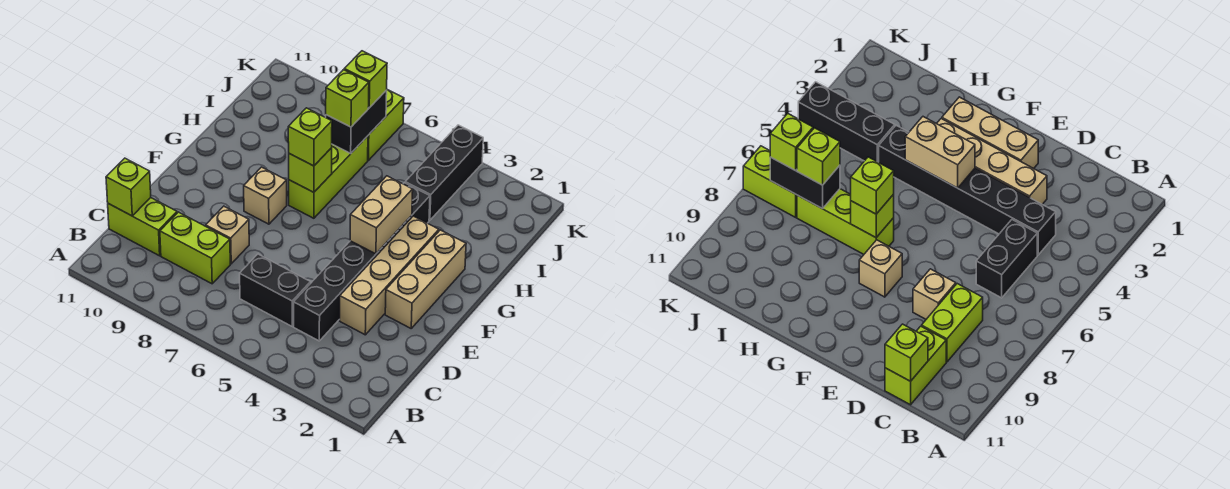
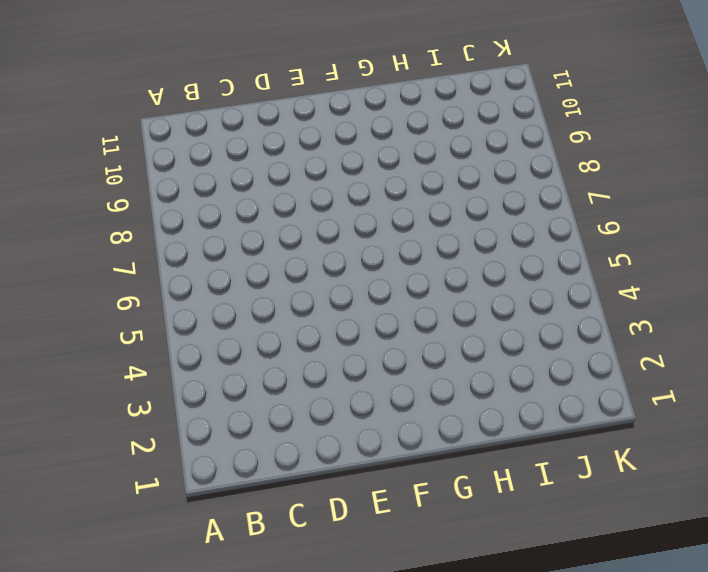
none -> black 1x6 brick [294,183,430,341]
none -> black 1x2 brick [240,254,310,326]
none -> lime 1x2 brick [160,212,230,284]

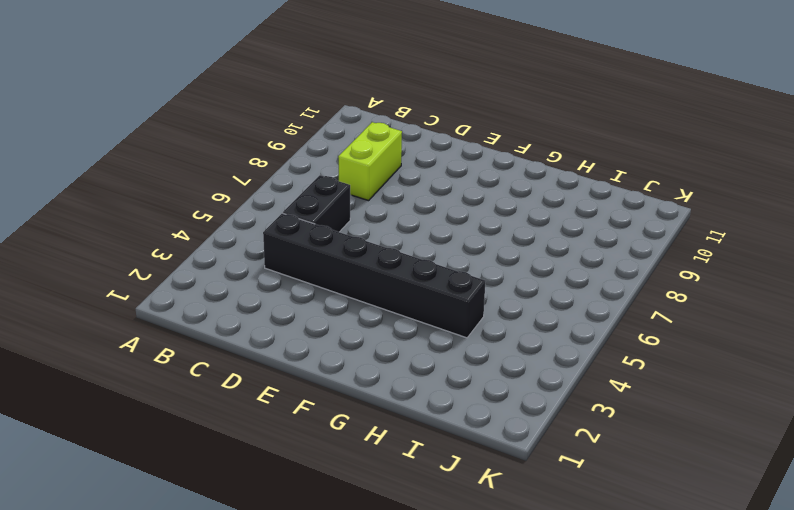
none -> lime 1x2 brick [108,198,177,256]
none -> tan 1x4 brick [340,216,439,335]
none -> tan 1x1 brick [206,206,249,264]

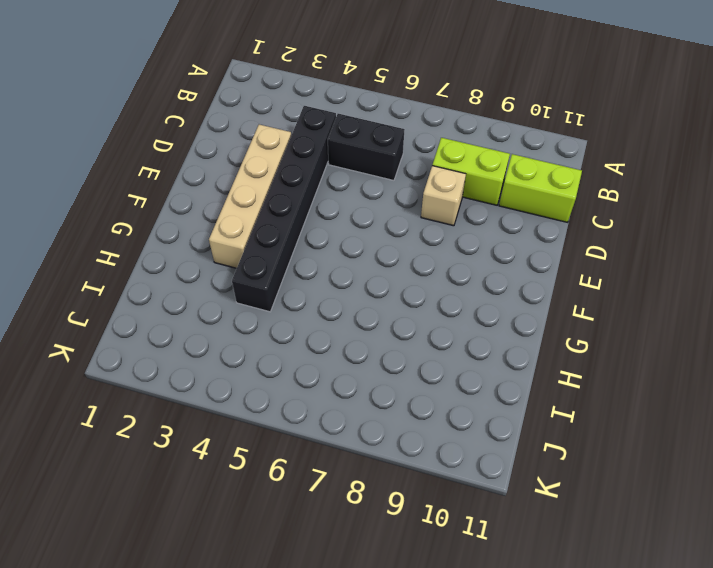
none -> tan 1x3 brick [385,230,466,328]
none -> tan 1x1 brick [244,167,287,224]
none -> lime 1x3 brick [289,136,368,218]

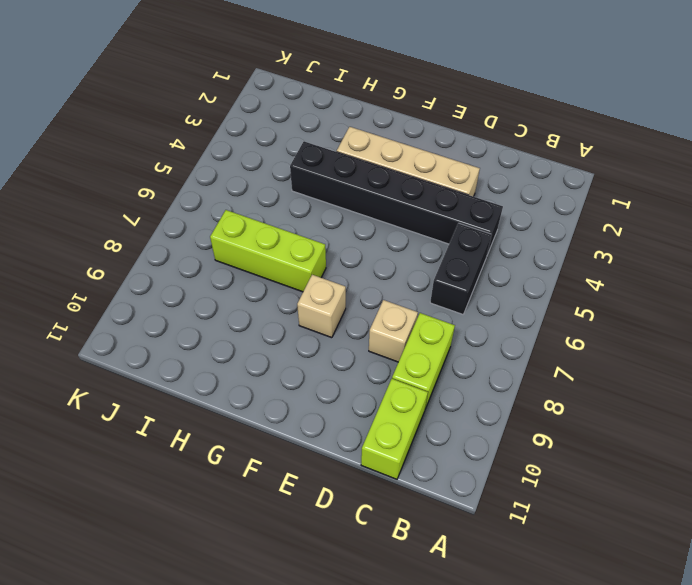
none -> tan 1x3 brick [385,230,466,328]
none -> black 1x3 brick [405,125,483,220]
none -> lime 1x2 brick [368,90,404,160]

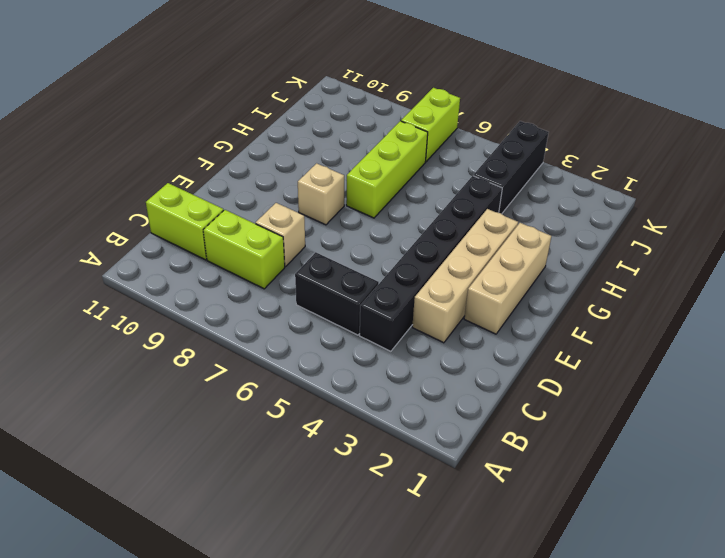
none -> lime 1x1 brick [106,158,151,216]
none -> tan 1x2 brick [350,176,413,254]
none -> lime 1x1 brick [289,148,332,192]

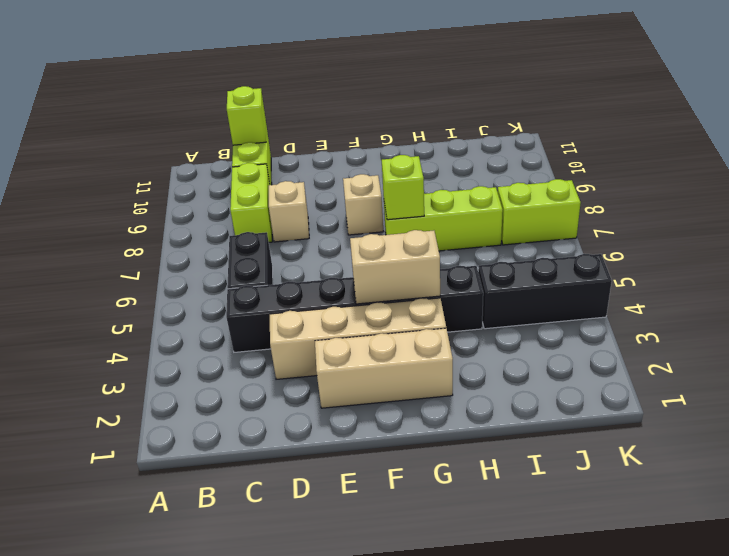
none -> black 1x2 brick [326,90,387,154]
none -> lime 1x1 brick [288,108,332,166]
none -> lime 1x1 brick [326,70,369,127]

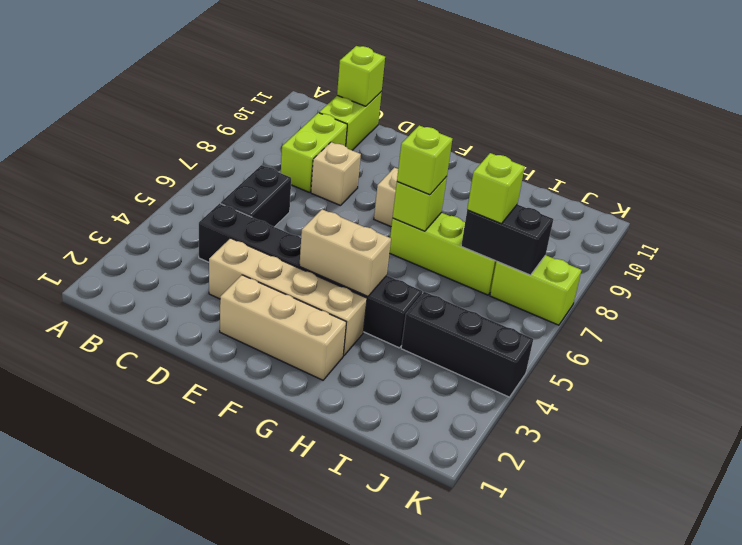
none -> lime 1x1 brick [344,51,387,108]

